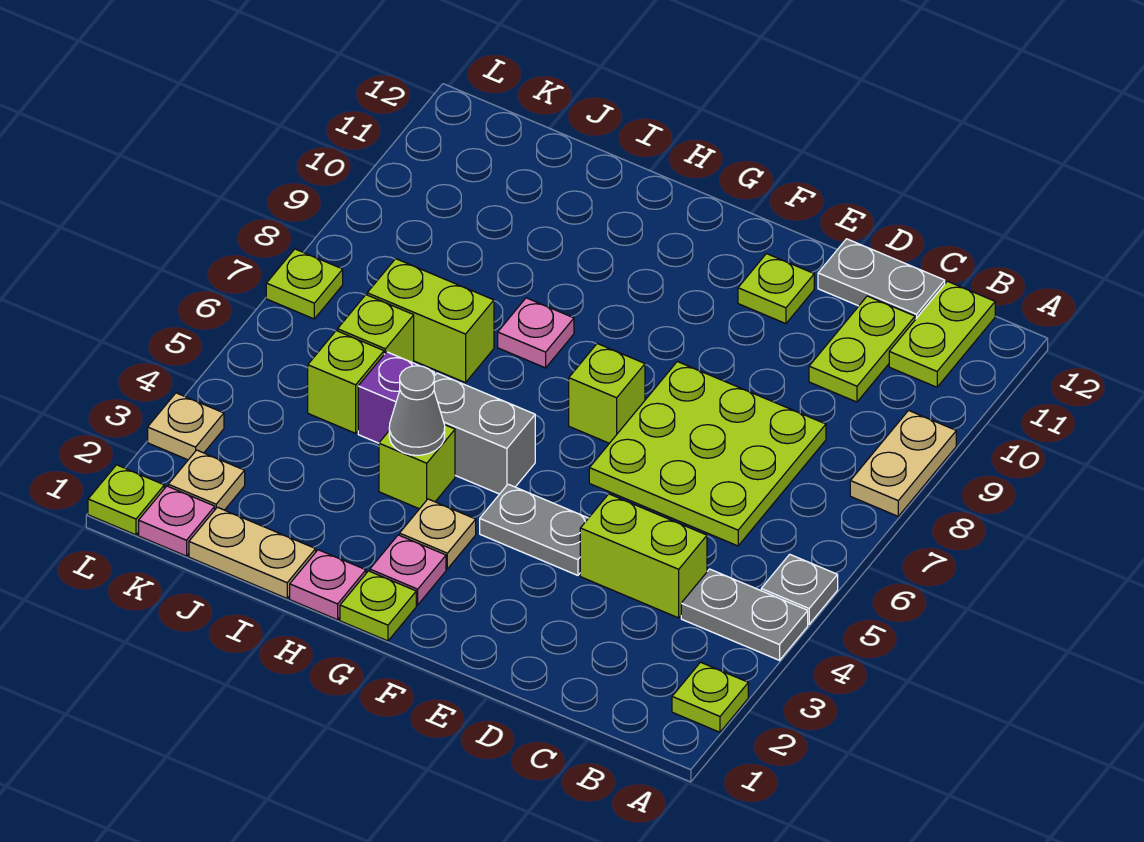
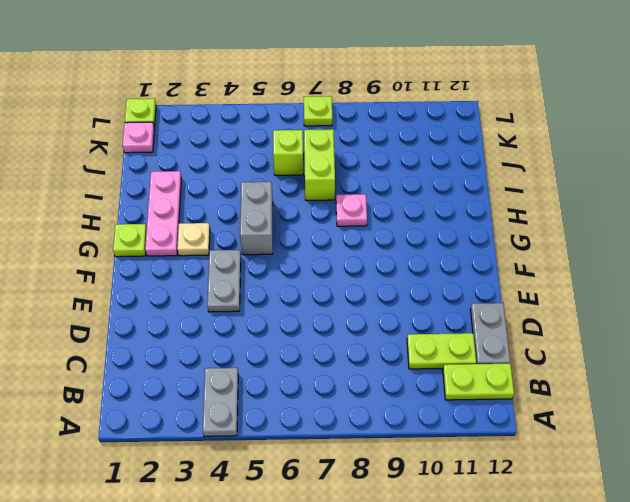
pink 1x3 plate [145,171,181,256] -> pink 1x1 plate [370,535,446,605]
none -> lime 1x1 plate [672,662,748,732]
none -> grey 1x1 plate [761,554,838,624]
none -> tan 1x2 plate [850,410,956,516]
none -> lime 1x2 brick [580,494,707,618]

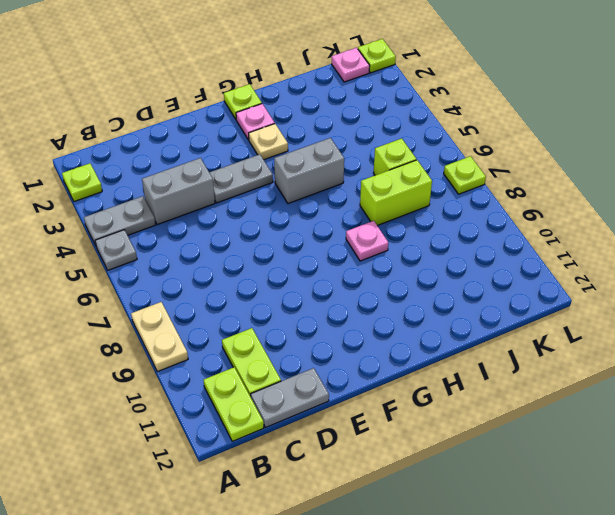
grey 1x2 brick [142,158,215,225] -> lime 1x2 brick [580,494,707,618]
none -> lime 3x3 plate [589,362,826,546]
none -> lime 1x1 plate [738,254,814,324]
none -> lime 1x1 brick [569,344,645,443]
none -> pink 1x1 plate [290,550,366,620]

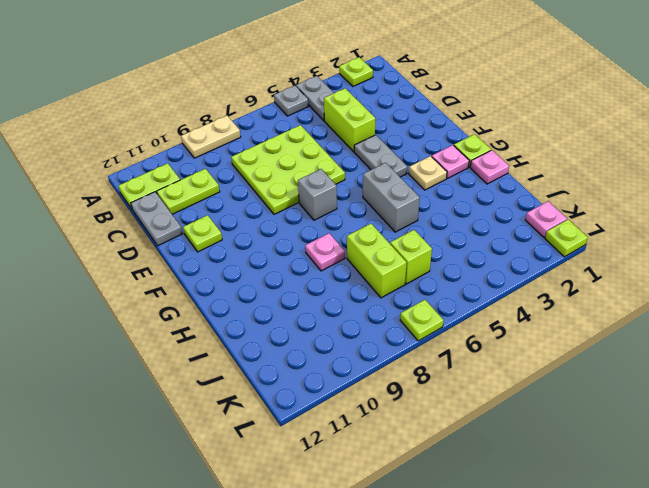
grey 1x1 brick [298,169,337,220] -> lime 1x1 brick [569,344,645,443]
none -> lime 1x1 brick [379,425,455,509]
none -> tan 1x2 plate [189,507,316,598]
none -> purple 1x1 brick [358,352,434,443]
none -> lime 1x1 brick [308,331,384,433]

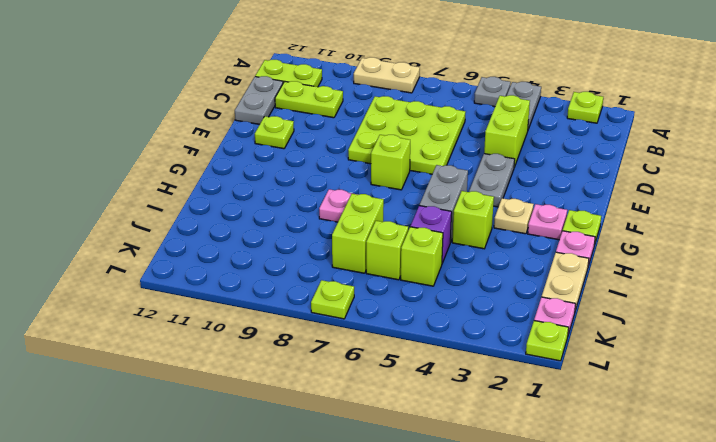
none -> tan 1x1 plate [168,450,245,510]
none -> tan 1x1 plate [148,393,224,460]
none -> grey 1x1 cone [389,366,445,455]

